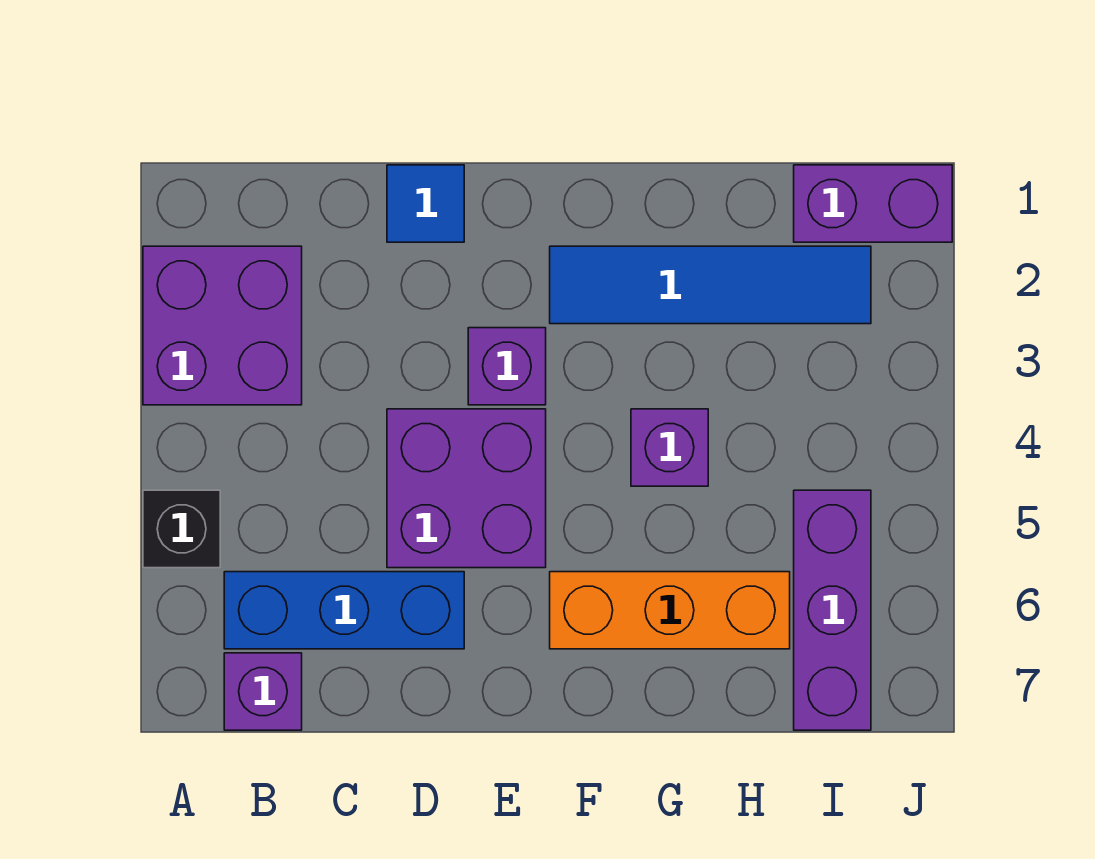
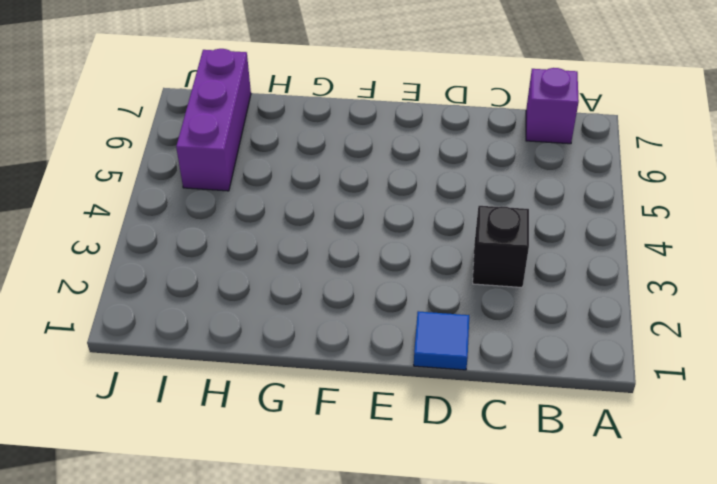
black 1x1 brick [473,206,529,287] -> black 1x1 brick moved to [143,490,220,568]
none -> purple 2x2 brick [143,246,302,405]
none -> blue 1x3 brick [224,572,464,649]
none -> purple 2x2 brick [387,409,546,568]

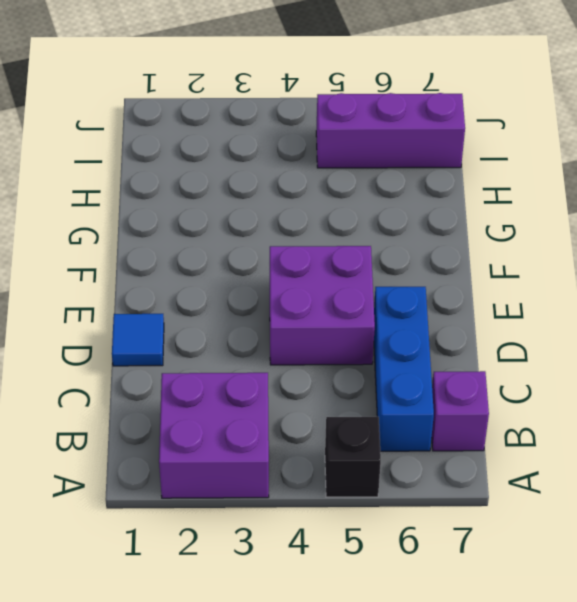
none -> purple 1x1 brick [468,328,546,405]
none -> blue 1x4 tile [550,246,871,324]
none -> orange 1x3 brick [550,572,790,649]

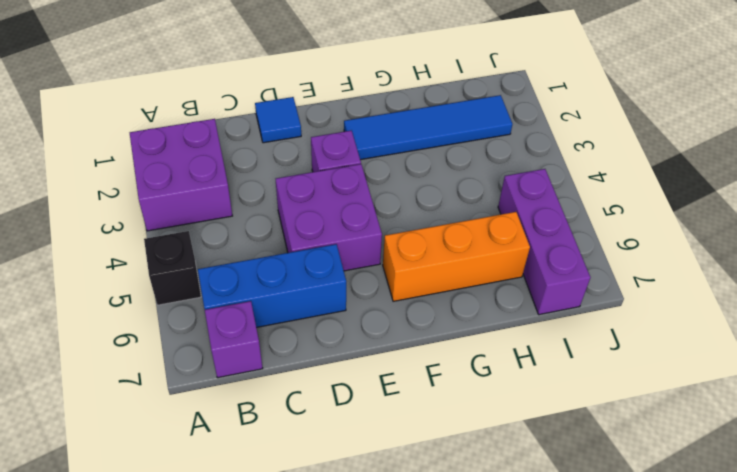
none -> purple 1x1 brick [631,409,708,486]
none -> purple 1x2 brick [794,165,952,242]

